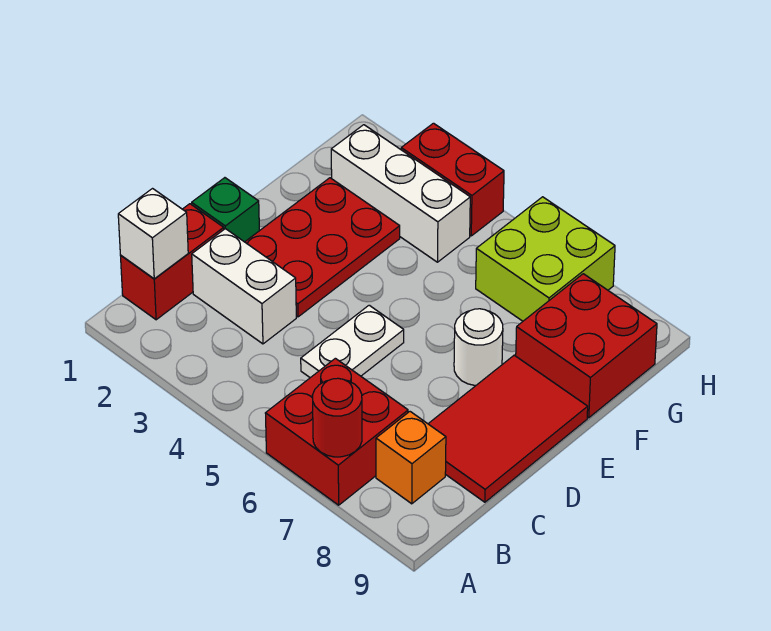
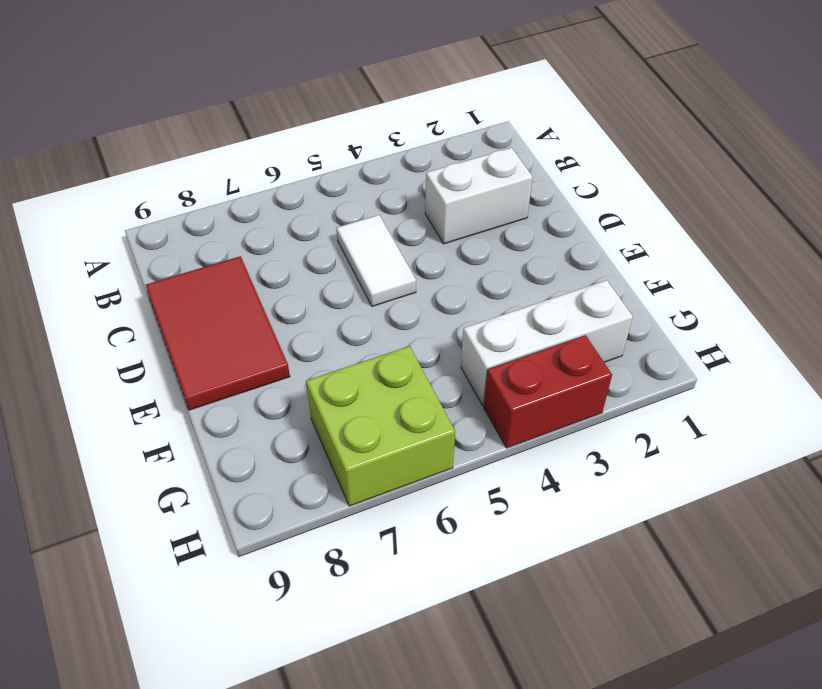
white 1x2 tile [336,215,416,306] -> white 1x2 plate [301,305,404,378]
none -> red 2x2 brick [265,358,408,505]
none -> red 1x2 brick [121,204,224,320]
none -> orange 1x1 brick [376,412,446,504]

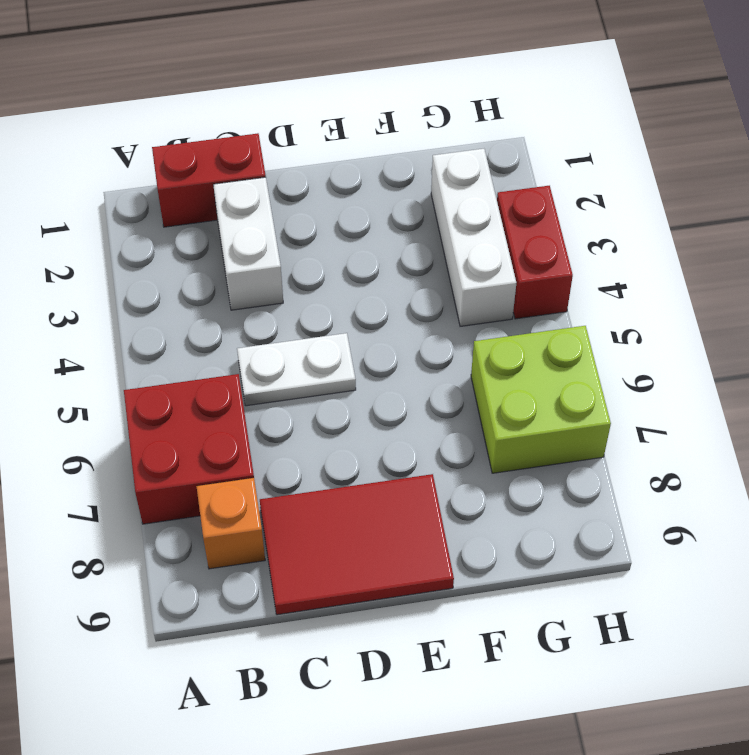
none -> green 1x1 brick [192,178,259,242]
none -> red 2x3 plate [245,178,400,317]
none -> white 1x1 round brick [454,309,503,386]

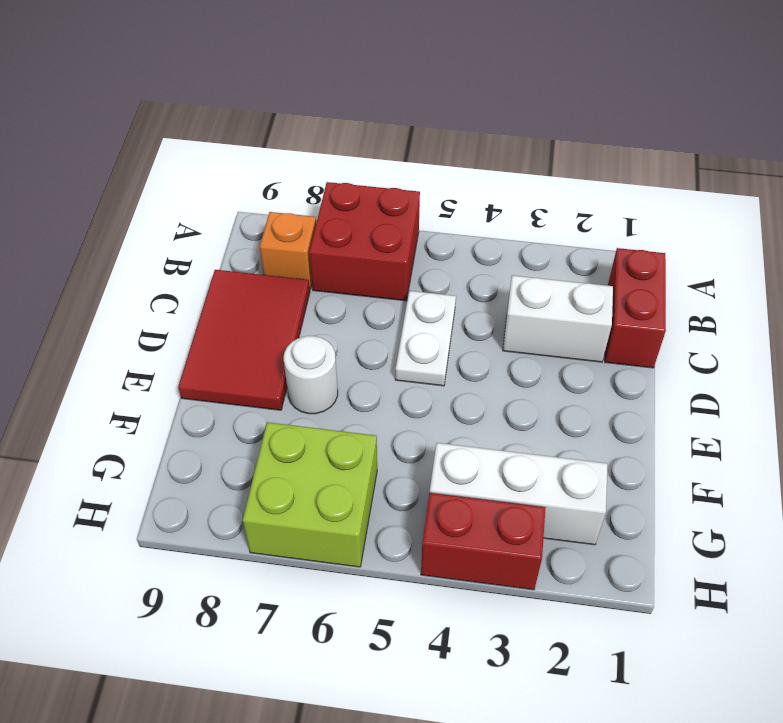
none -> green 1x1 brick [192,178,259,242]
none -> red 2x3 plate [245,178,400,317]
none -> red 2x2 brick [516,274,657,418]

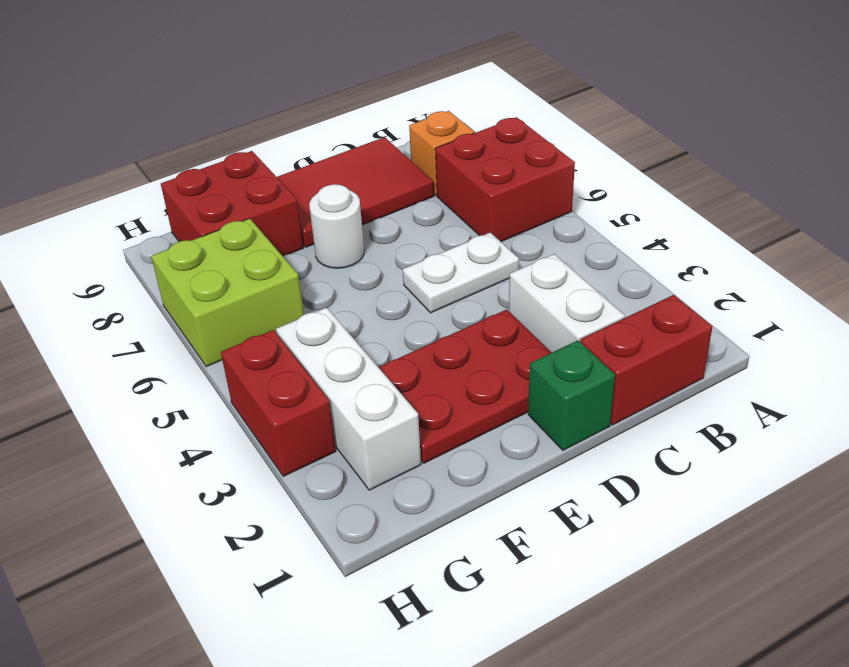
none -> red 1x1 round brick [313,378,362,457]
none -> white 1x1 brick [118,189,188,279]

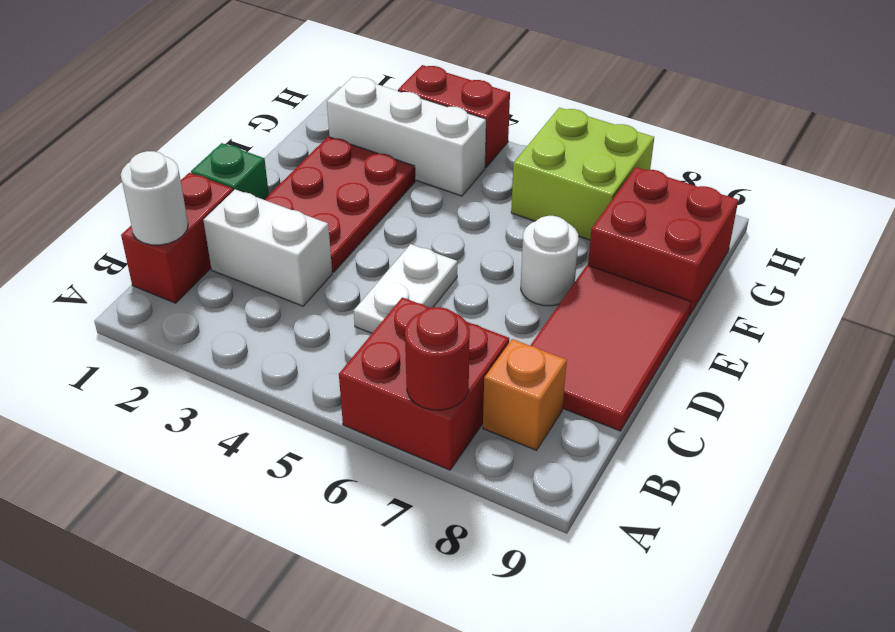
white 1x1 round brick [121,151,188,245] -> white 1x1 brick [118,189,188,279]

